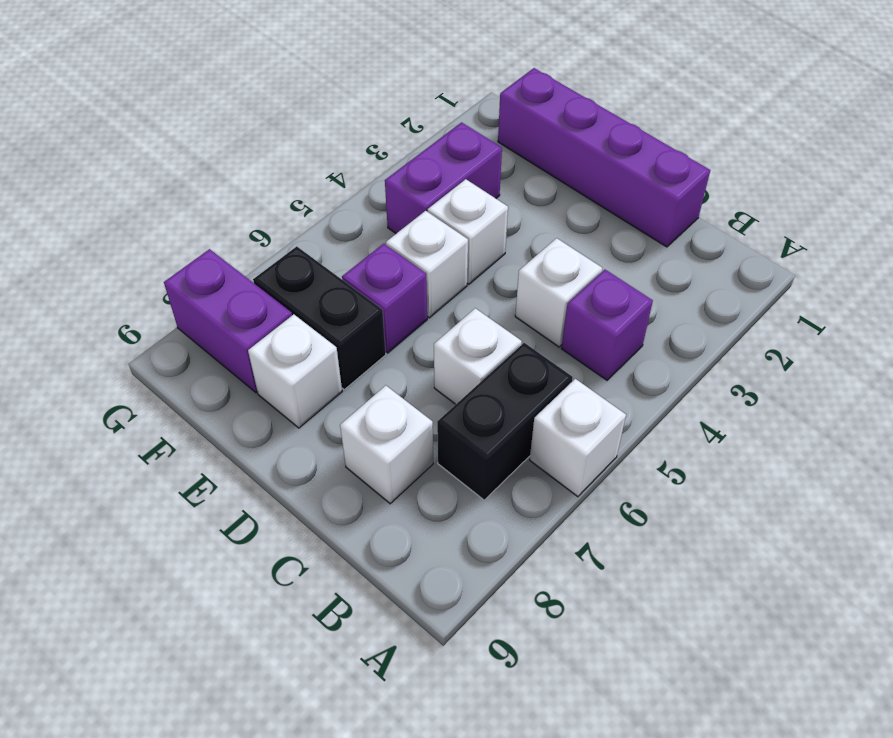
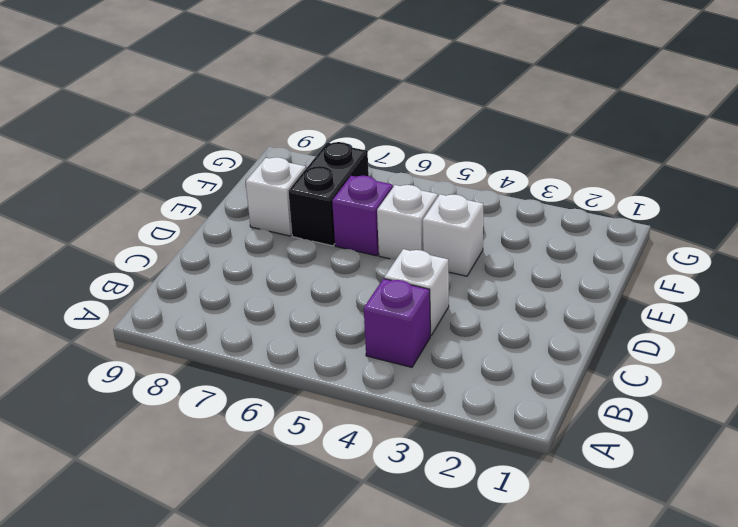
none -> white 1x1 brick [530,379,626,497]
none -> black 1x2 brick [437,343,573,500]
none -> purple 1x4 brick [498,68,710,247]

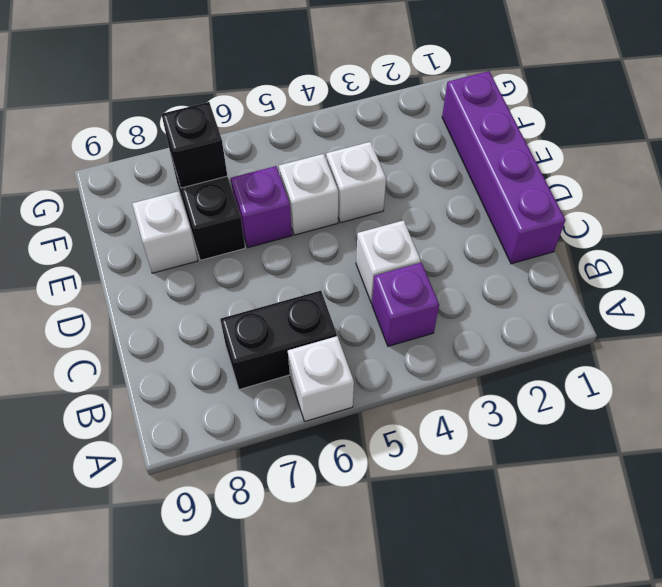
black 1x1 brick [161,102,227,188] -> none
none -> white 1x1 brick [434,308,522,404]
none -> white 1x1 brick [340,385,433,504]
none -> purple 1x2 brick [385,122,502,233]

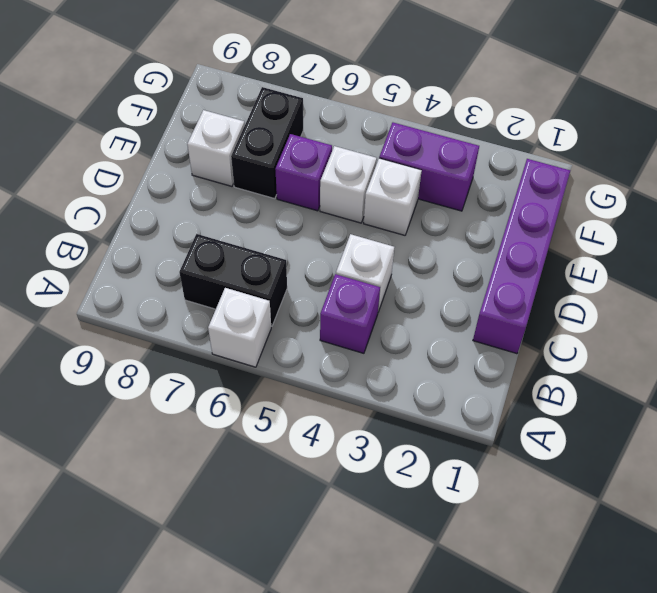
none -> white 1x1 brick [434,308,522,404]
none -> white 1x1 brick [340,385,433,504]
none -> purple 1x2 brick [164,249,292,393]

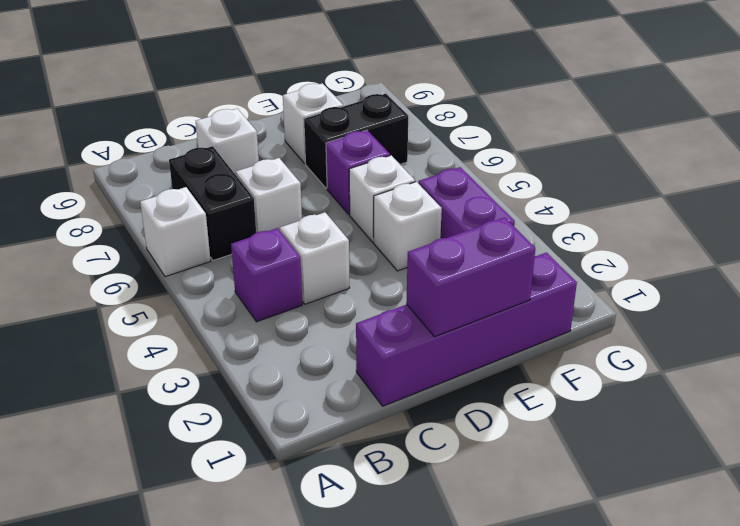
purple 1x2 brick [406,217,535,337] -> purple 1x2 brick moved to [164,249,292,393]

